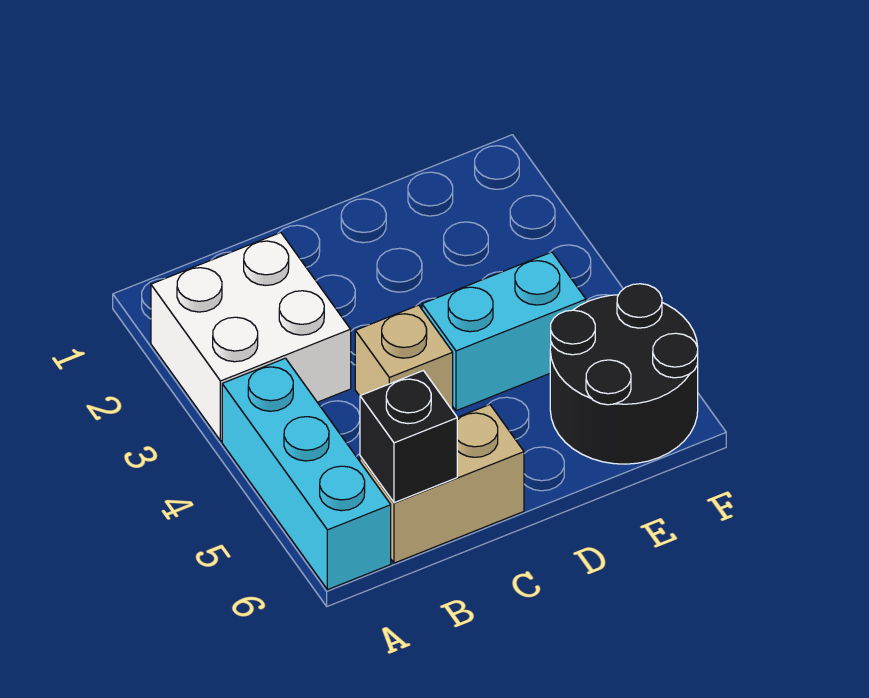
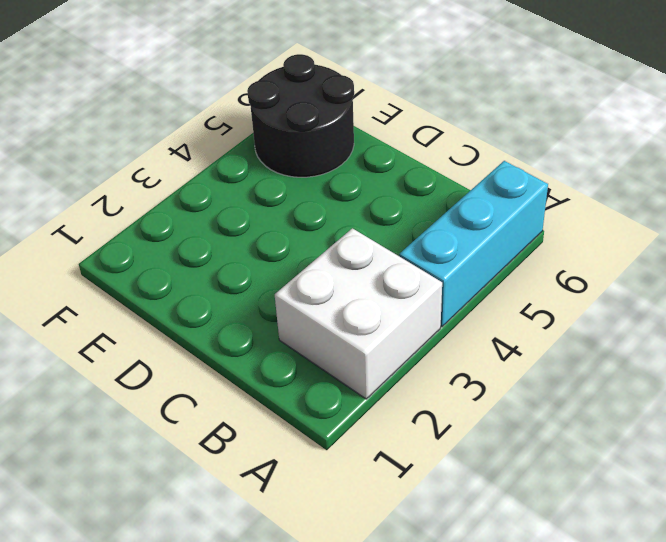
none -> tan 1x2 brick [360,405,524,563]
none -> tan 1x1 brick [355,305,453,411]

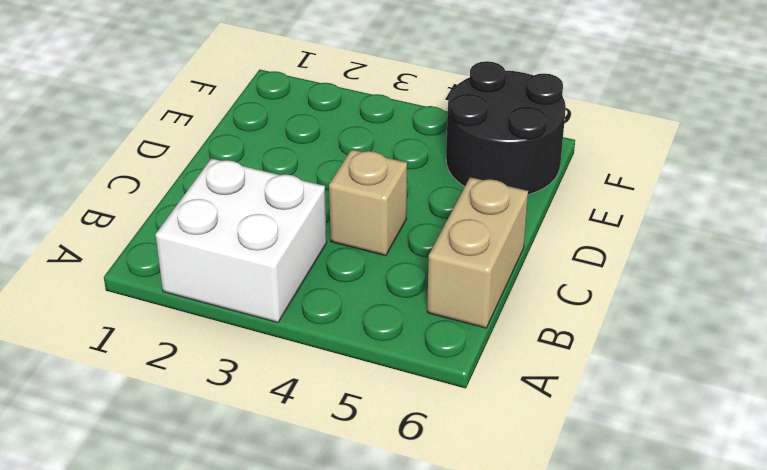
none -> cyan 1x3 brick [222,358,391,590]
none -> cyan 1x2 brick [422,252,586,411]

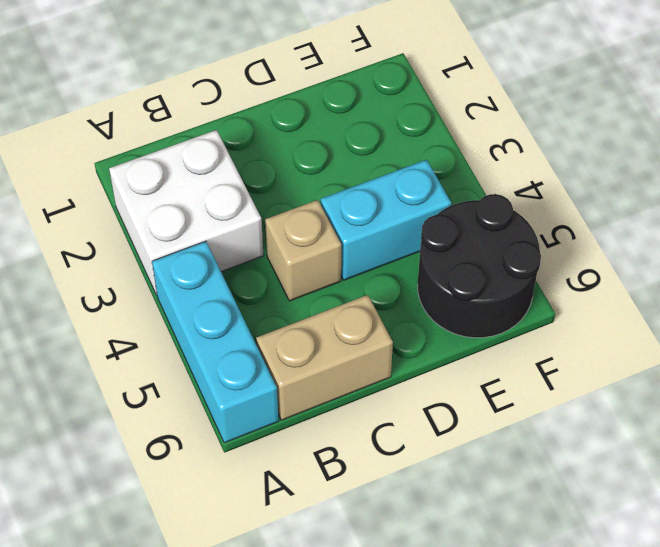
none -> black 1x1 brick [360,371,457,503]

